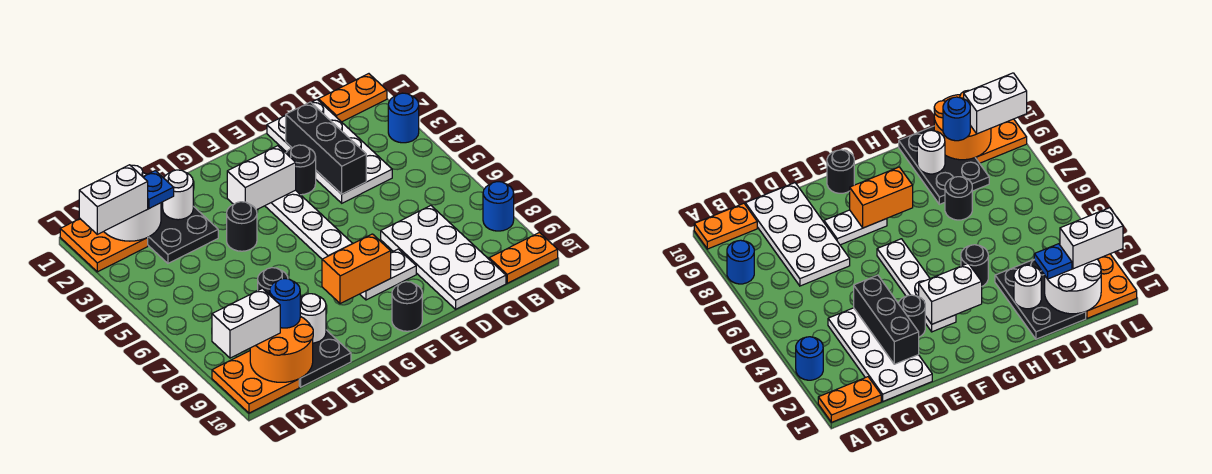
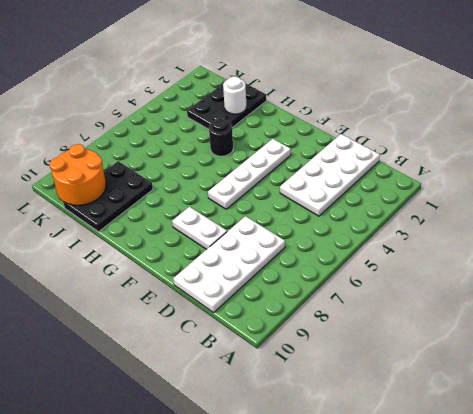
none -> orange 1x2 plate [318,74,387,122]
none -> blue 1x1 round brick [388,93,419,143]
none -> blue 1x1 round brick [483,182,514,231]

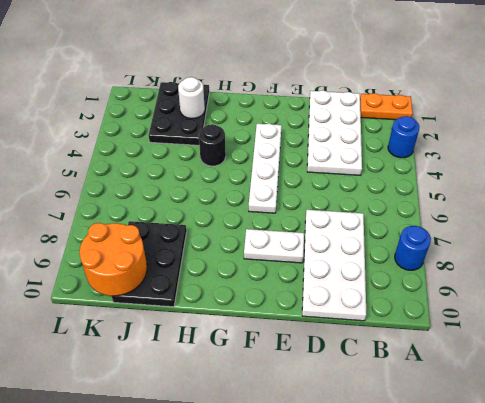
none -> orange 1x2 plate [489,233,558,283]
none -> black 1x1 round brick [286,145,316,195]
none -> black 1x1 round brick [392,282,422,331]

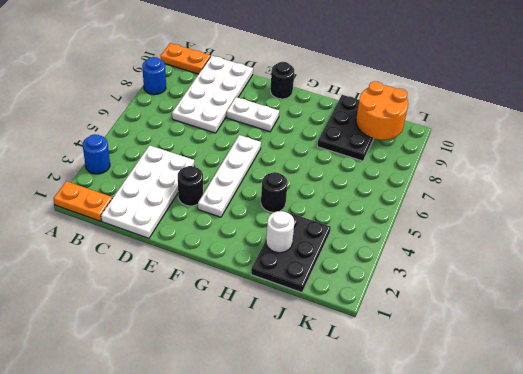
none -> black 1x1 round brick [258,268,288,295]
none -> orange 2x2 plate [60,219,148,272]
none -> orange 2x2 plate [212,351,299,413]

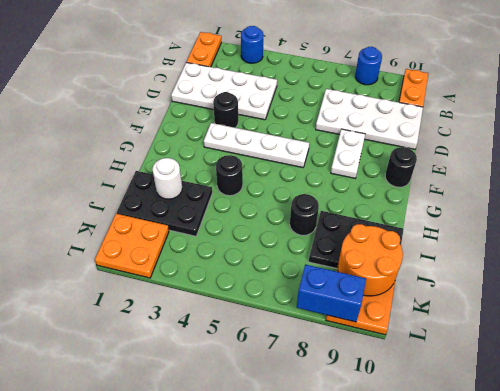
blue 1x2 brick [297,264,366,322] -> none
none -> black 1x3 brick [286,102,366,194]
none -> white 1x2 brick [227,146,296,210]
none -> orange 1x2 brick [322,234,391,304]

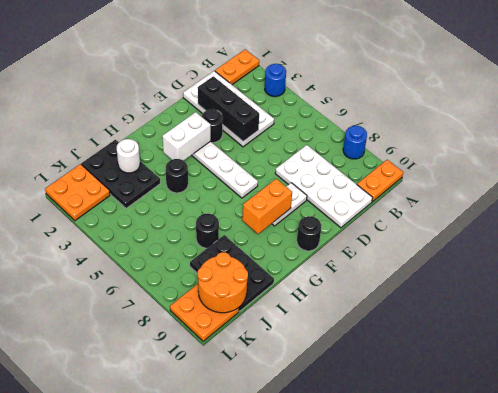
none -> white 1x1 round brick [300,294,326,343]
none -> white 2x2 round brick [104,165,161,241]
none -> blue 1x1 plate [143,171,174,208]

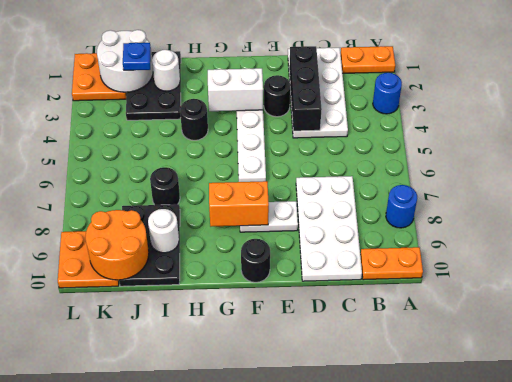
none -> blue 1x1 round brick [270,279,300,328]
none -> white 1x2 brick [79,165,148,234]
none -> white 1x2 brick [212,288,280,358]

